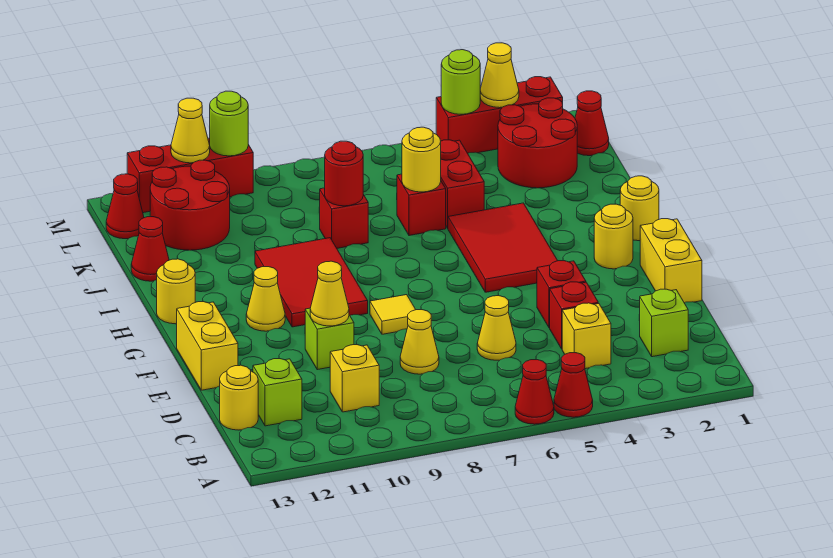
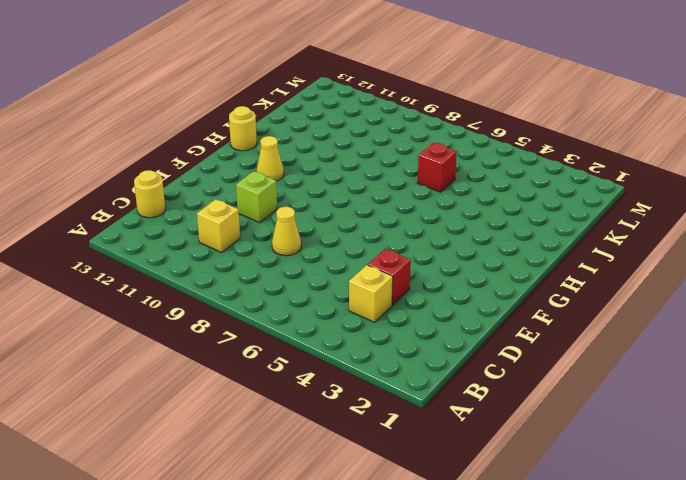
none -> red 1x1 cone [554,353,593,417]
none -> red 1x1 cone [515,360,554,424]
none -> lime 1x1 brick [639,289,688,357]
none -> lime 1x1 brick [253,359,302,426]

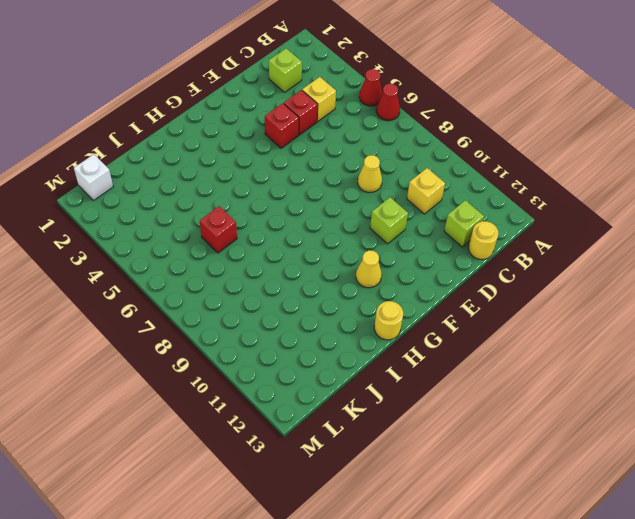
white 1x1 brick [74,154,113,200] -> red 1x1 cone [575,91,609,156]
none -> yellow 1x1 cone [477,295,516,360]
none -> yellow 1x2 brick [640,219,702,303]
none -> yellow 1x2 brick [177,302,238,390]
none -> yellow 1x1 tile [370,295,416,334]

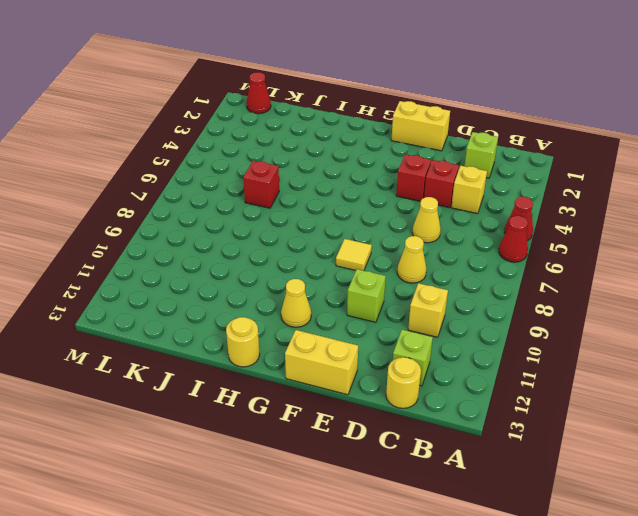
none -> yellow 1x1 round brick [594,204,633,269]
none -> red 2x3 tile [448,203,558,292]
none -> red 2x3 tile [255,238,368,327]
none -> yellow 1x1 round brick [620,176,659,241]

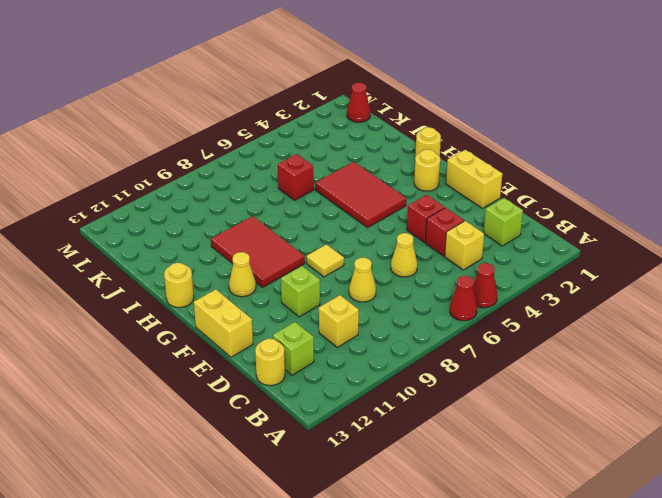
none -> red 1x2 brick [441,140,484,228]
none -> red 1x1 brick [320,188,368,248]
none -> red 1x1 cone [131,217,169,281]
none -> red 2x2 round brick [498,98,577,188]

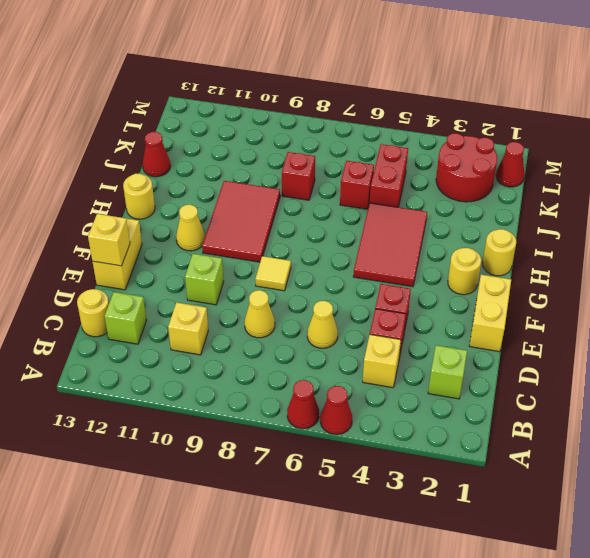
yellow 1x1 brick [88,214,130,266] -> none
none -> red 2x2 round brick [150,160,230,250]
none -> red 1x1 cone [106,174,144,239]
none -> red 1x3 brick [436,77,563,153]
none -> red 1x3 brick [127,138,253,213]

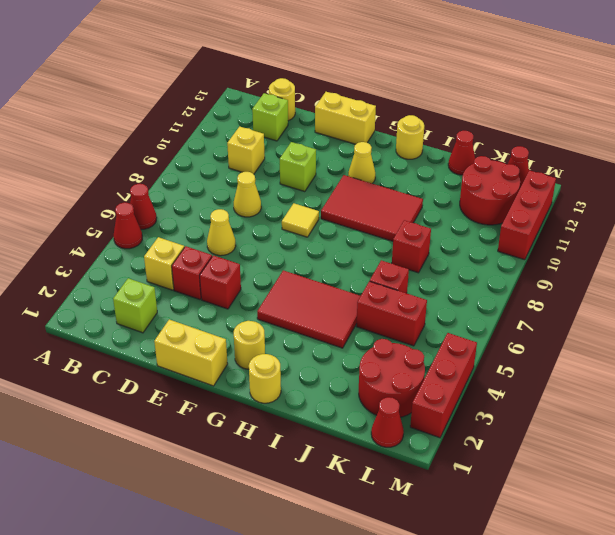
none -> yellow 1x1 cone [310,261,349,326]
none -> yellow 1x1 round brick [402,127,441,192]
none -> red 1x1 round brick [325,141,363,206]
none -> yellow 1x1 cone [480,43,519,108]

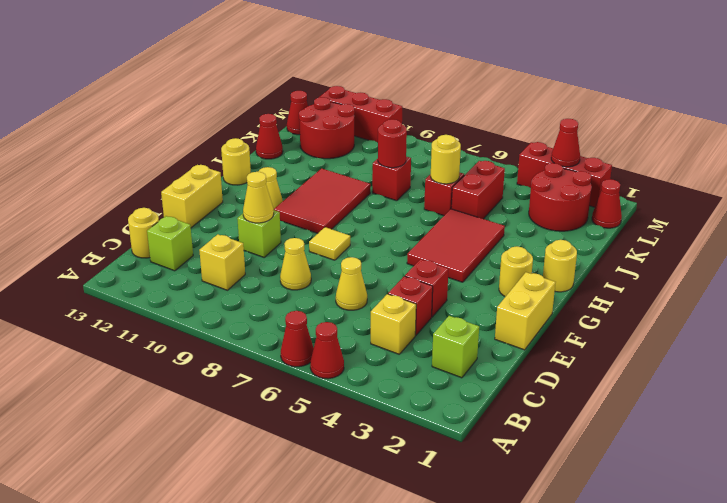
red 1x1 cone [551,119,580,167] -> yellow 1x1 cone [480,43,519,108]
none -> lime 1x1 round brick [441,50,480,114]
none -> lime 1x1 round brick [210,91,248,156]
none -> yellow 1x1 cone [171,98,210,163]

